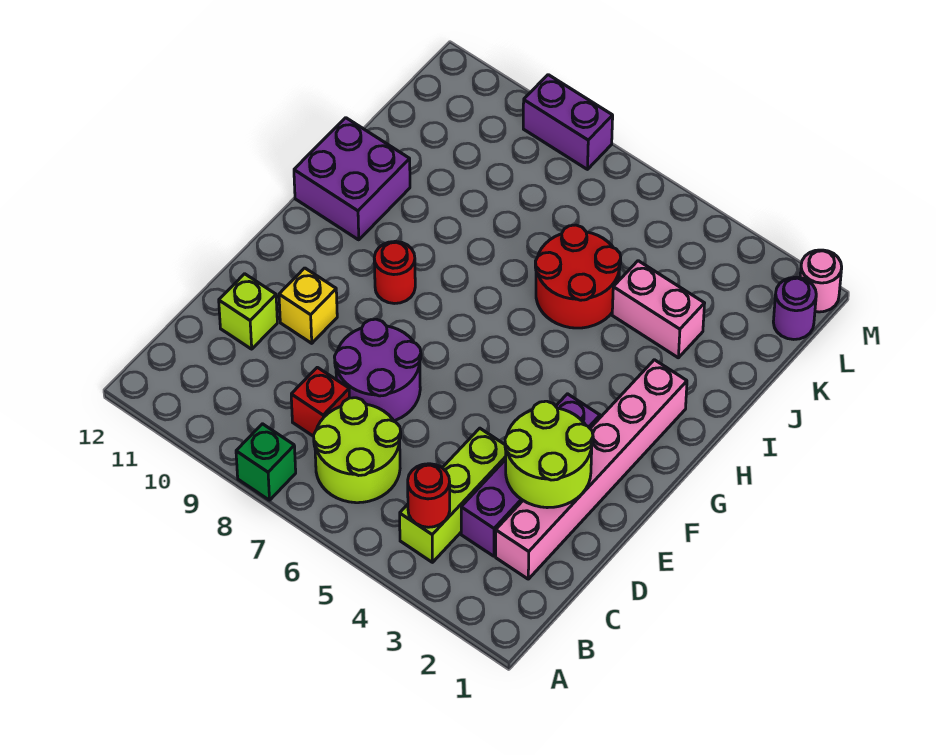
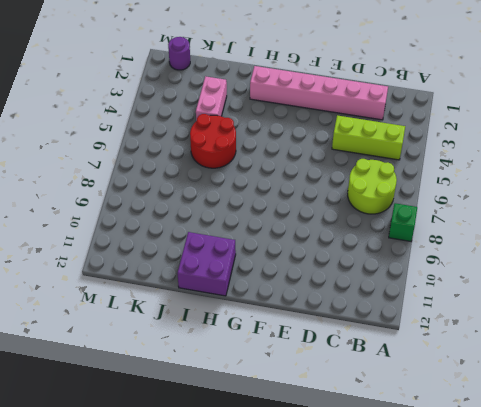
none -> purple 1x4 brick [461,394,600,556]
none -> red 1x1 brick [291,367,349,436]
none -> purple 2x2 round brick [334,319,421,421]

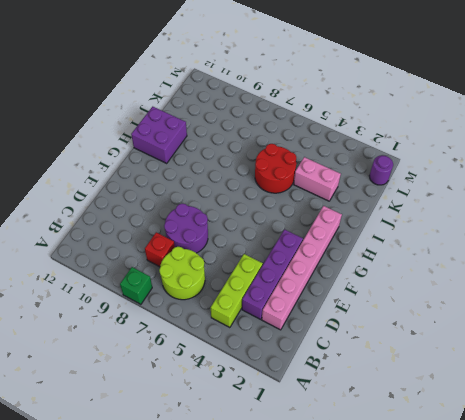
none -> lime 1x1 brick [219,274,277,349]
none -> yellow 1x1 brick [279,268,337,343]
none -> red 1x1 round brick [374,241,415,304]

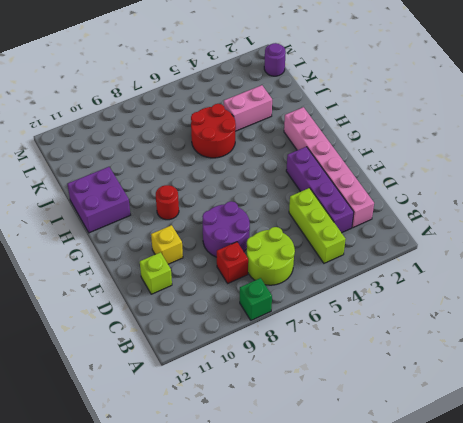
none -> pink 1x1 round brick [800,250,842,312]
none -> purple 1x2 brick [523,75,613,169]
none -> red 1x1 round brick [408,464,450,527]

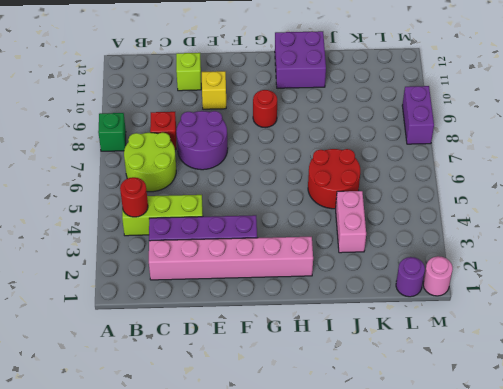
none -> lime 2x2 round brick [505,401,593,508]

